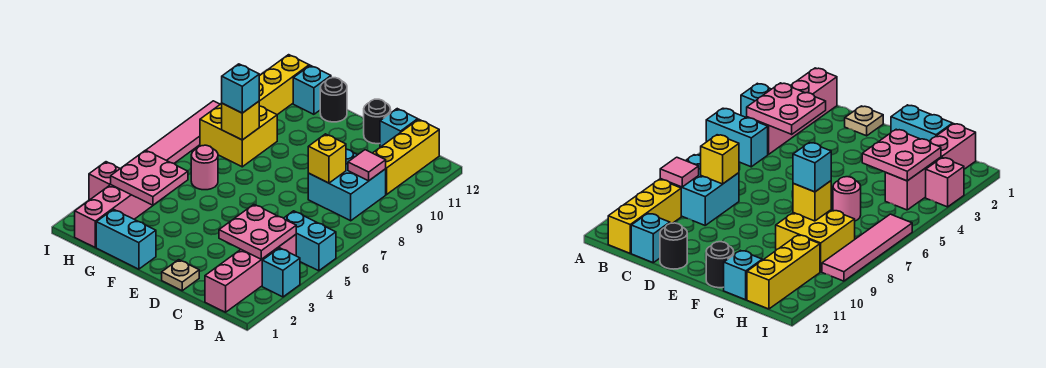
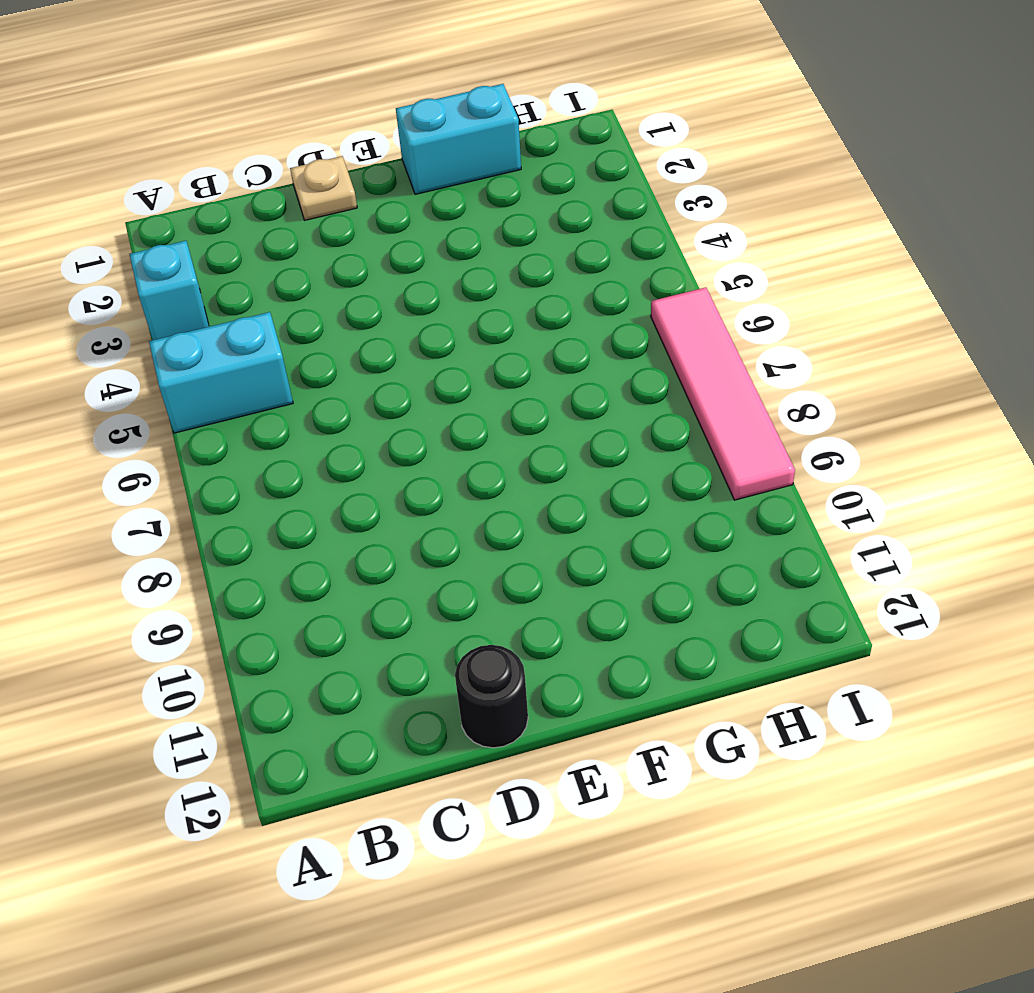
none -> pink 1x4 brick [205,235,296,312]
none -> cyan 2x2 brick [308,149,386,221]
none -> yellow 1x3 brick [373,119,439,195]

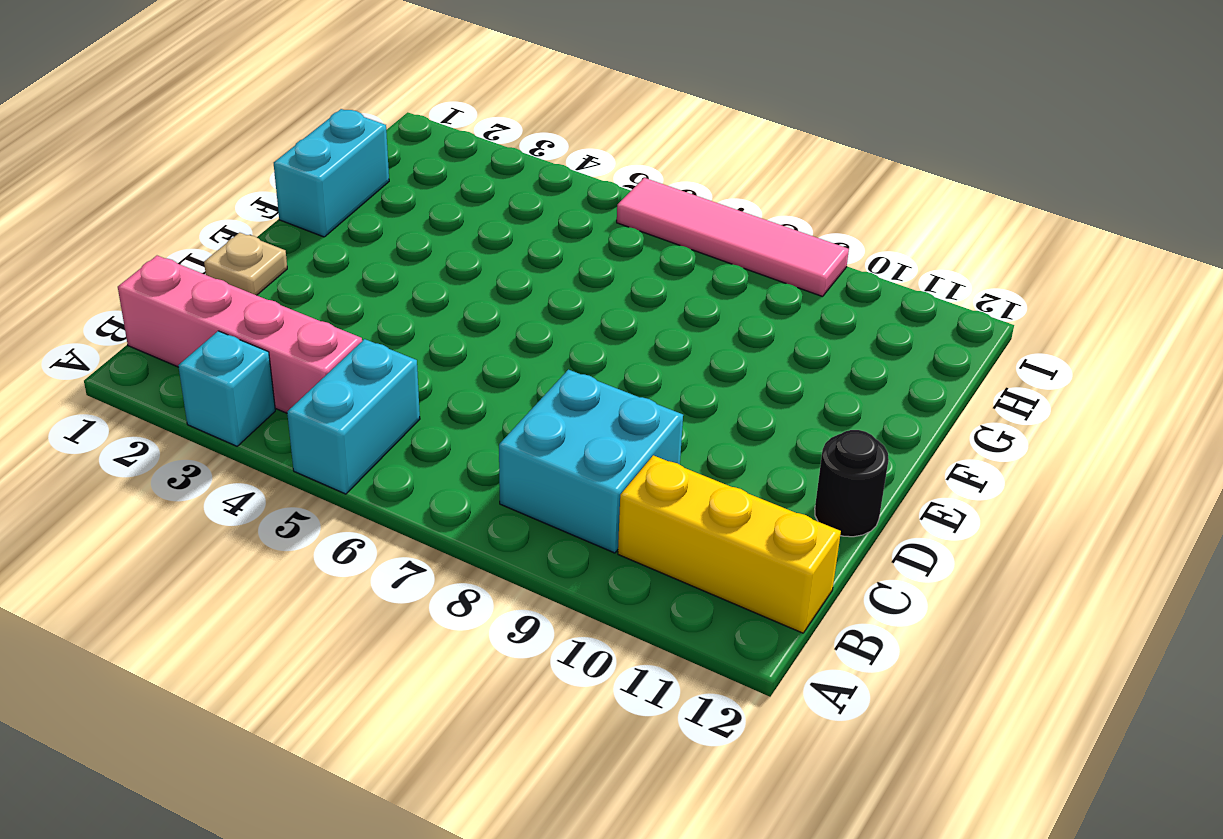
none -> cyan 1x1 brick [380,109,418,147]
none -> black 1x1 round brick [320,78,347,122]
none -> pink 1x1 round brick [191,145,218,190]

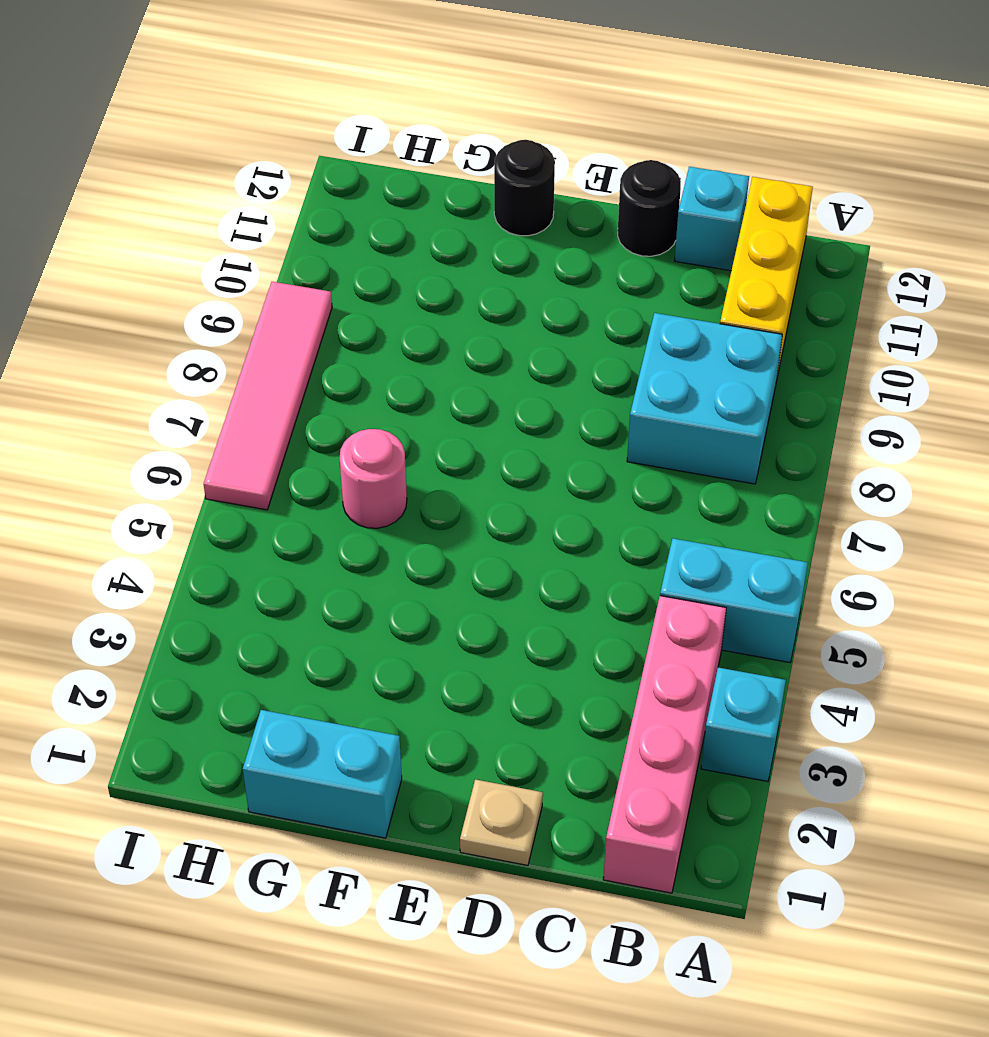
none -> yellow 2x2 brick [200,104,277,167]
none -> cyan 1x1 brick [293,65,331,114]
none -> pink 1x4 brick [75,185,153,248]

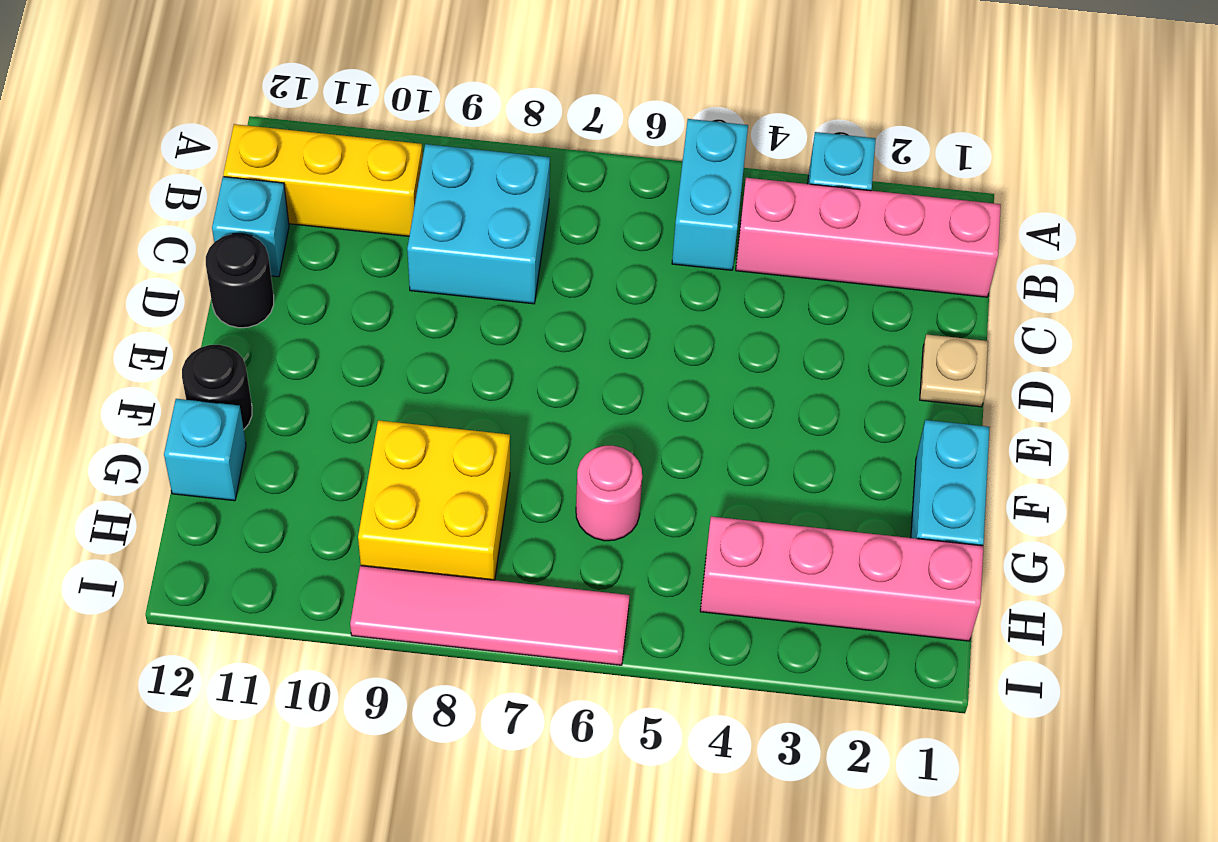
none -> yellow 1x3 brick [259,55,309,115]
none -> pink 1x1 brick [89,162,120,200]
none -> pink 2x2 plate [219,204,296,259]

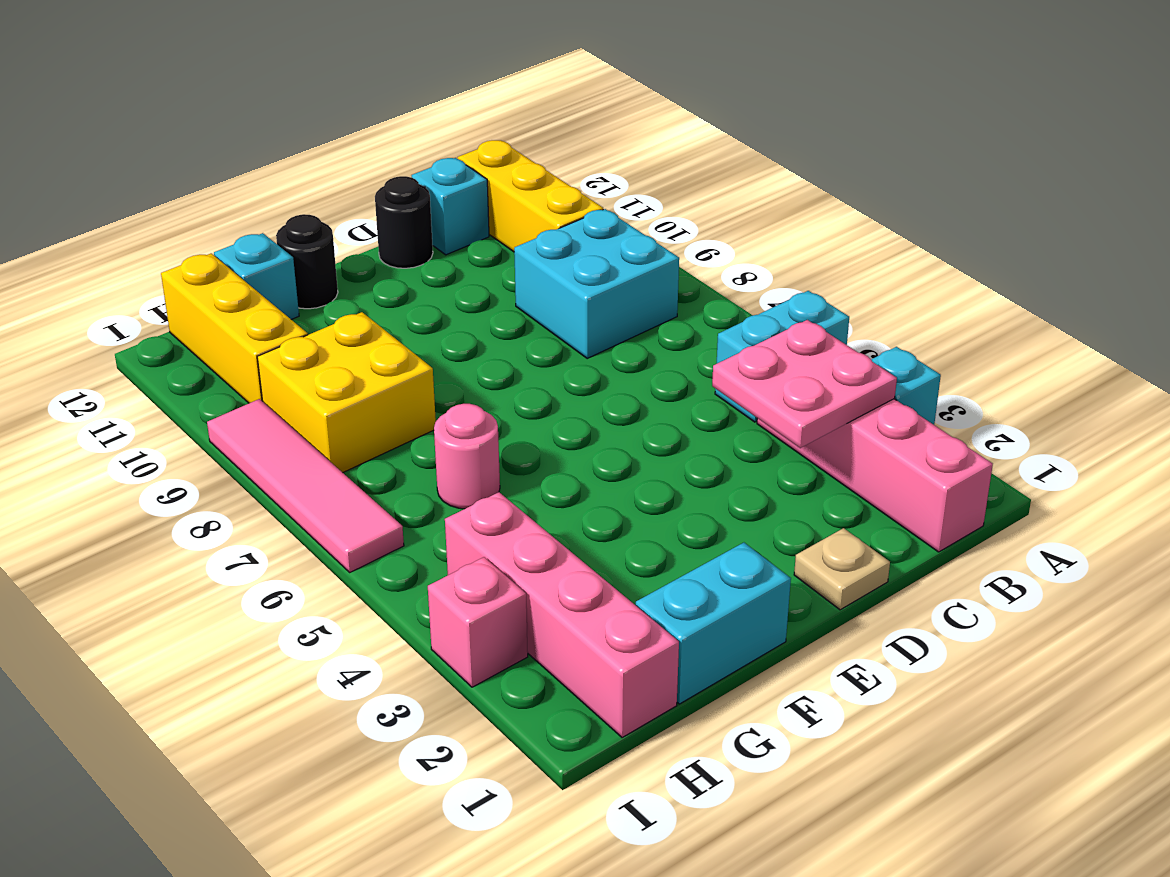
none -> pink 1x1 tile [348,150,386,181]
none -> yellow 1x1 brick [308,134,346,183]
none -> pink 2x2 plate [111,150,188,205]

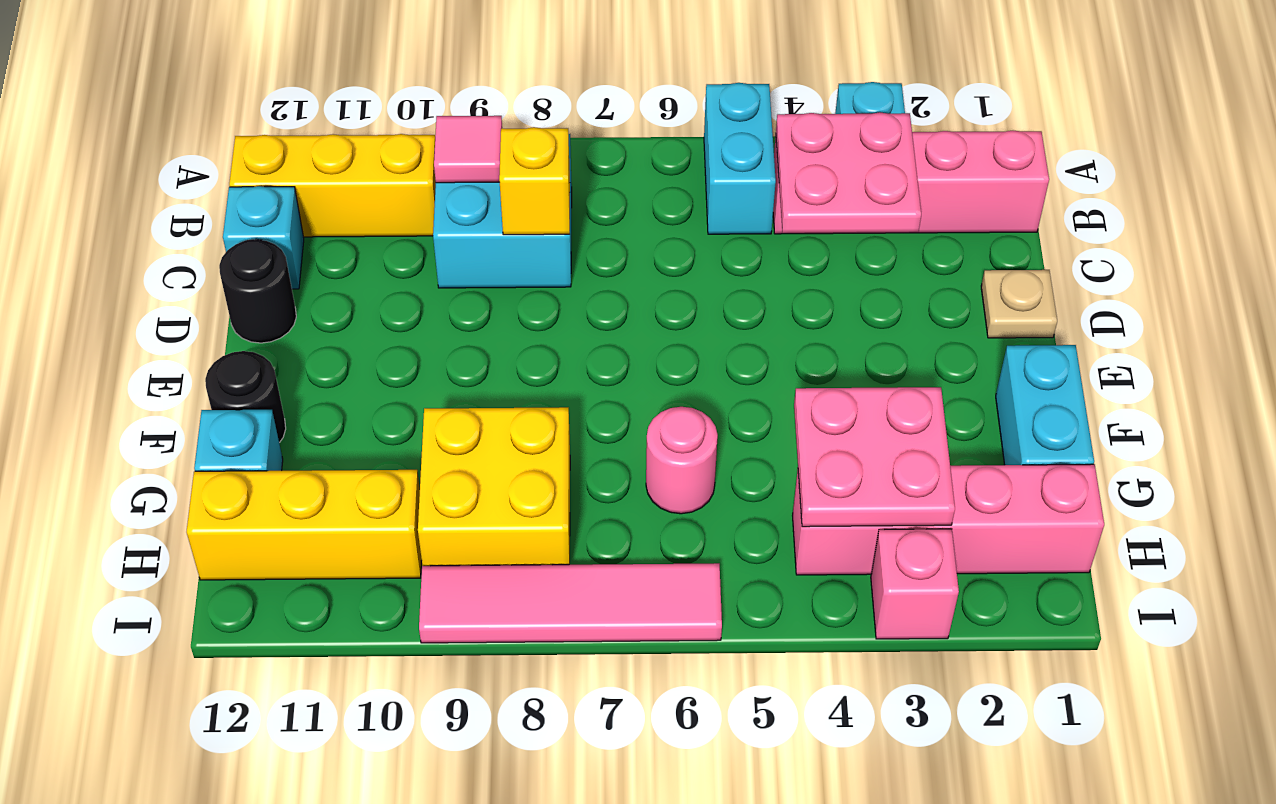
none -> yellow 1x1 brick [222,101,259,140]
none -> cyan 1x1 brick [222,64,259,113]

